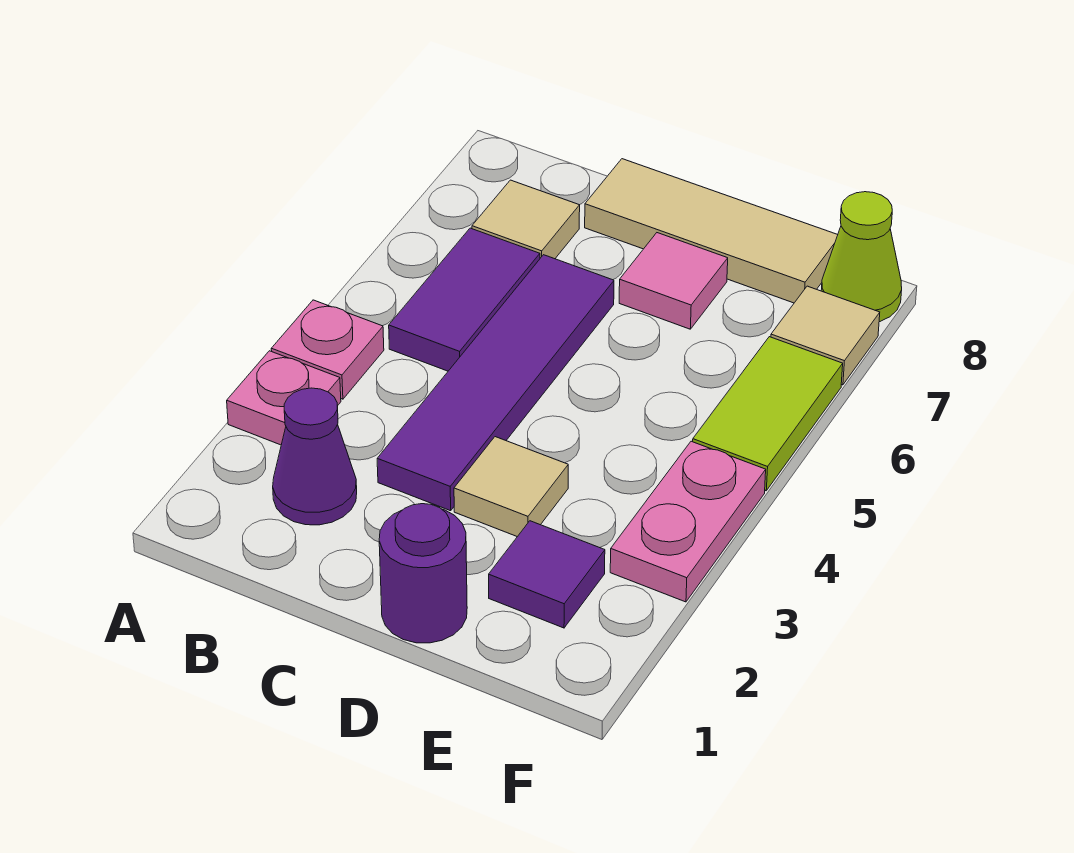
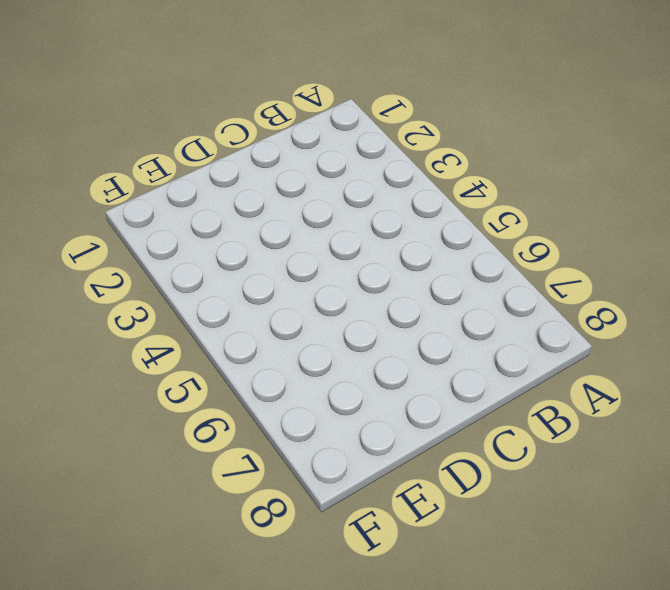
none -> pink 1x1 plate [227,351,341,445]
none -> pink 1x1 plate [271,300,384,399]
none -> purple 1x1 cone [273,388,357,525]

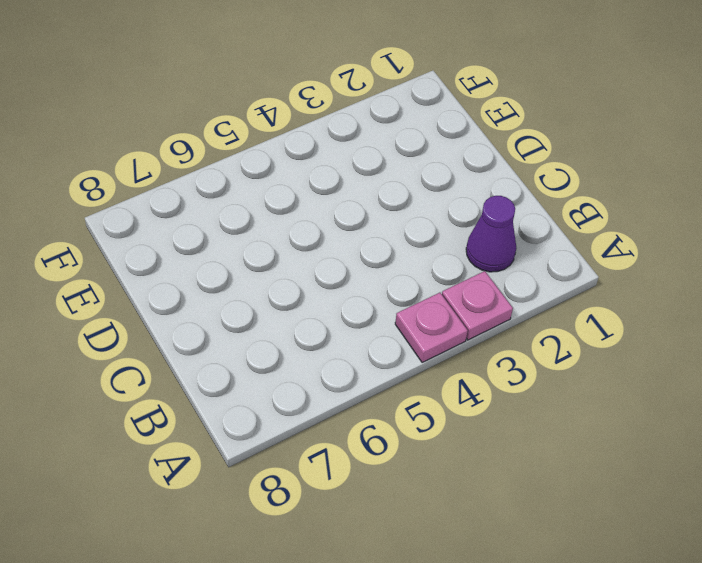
none -> purple 1x2 tile [389,228,540,371]
none -> tan 1x1 tile [472,180,580,259]
none -> purple 1x4 tile [377,255,614,511]

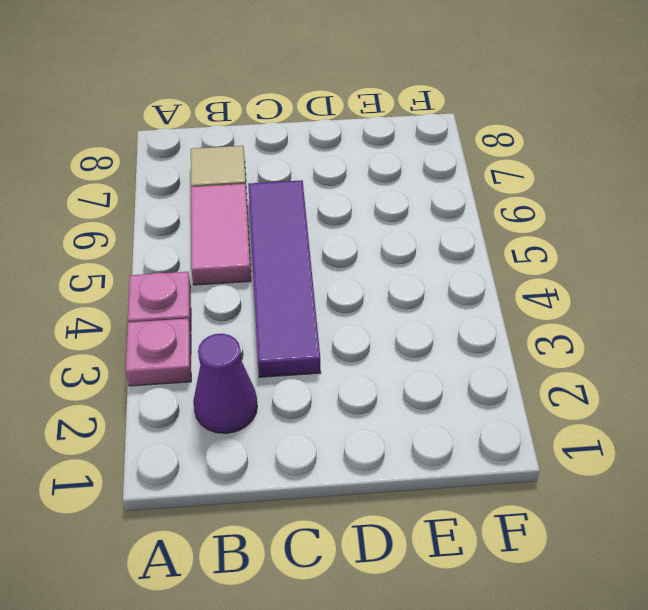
pink 1x2 tile [191,184,251,285] -> purple 1x2 tile [389,228,540,371]
none -> tan 1x3 tile [585,159,838,303]
none -> purple 1x1 round brick [379,504,467,643]
none -> tan 1x1 tile [454,437,568,537]

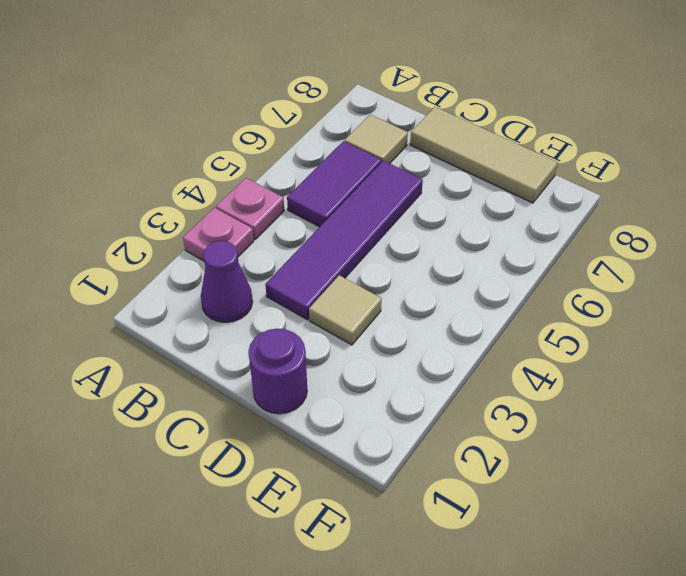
none -> pink 1x1 tile [619,233,728,329]
none -> purple 1x1 tile [489,521,605,628]
none -> pink 1x2 plate [610,441,766,602]

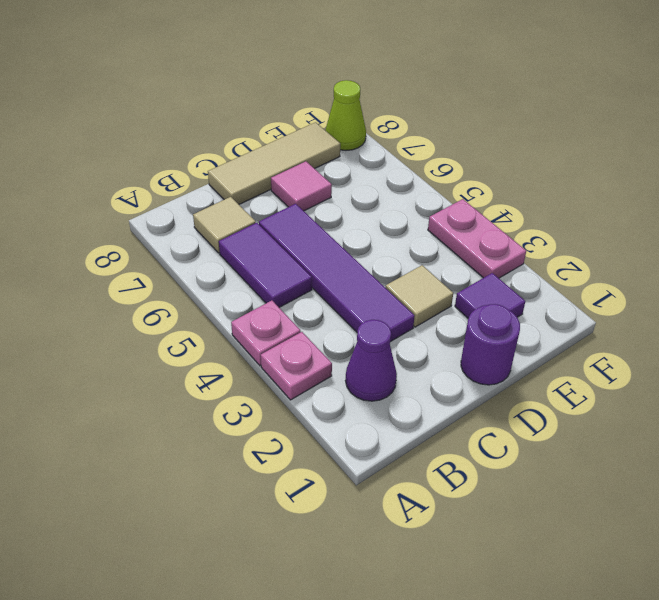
none -> lime 1x2 tile [693,337,843,491]
none -> tan 1x1 tile [771,286,880,385]

